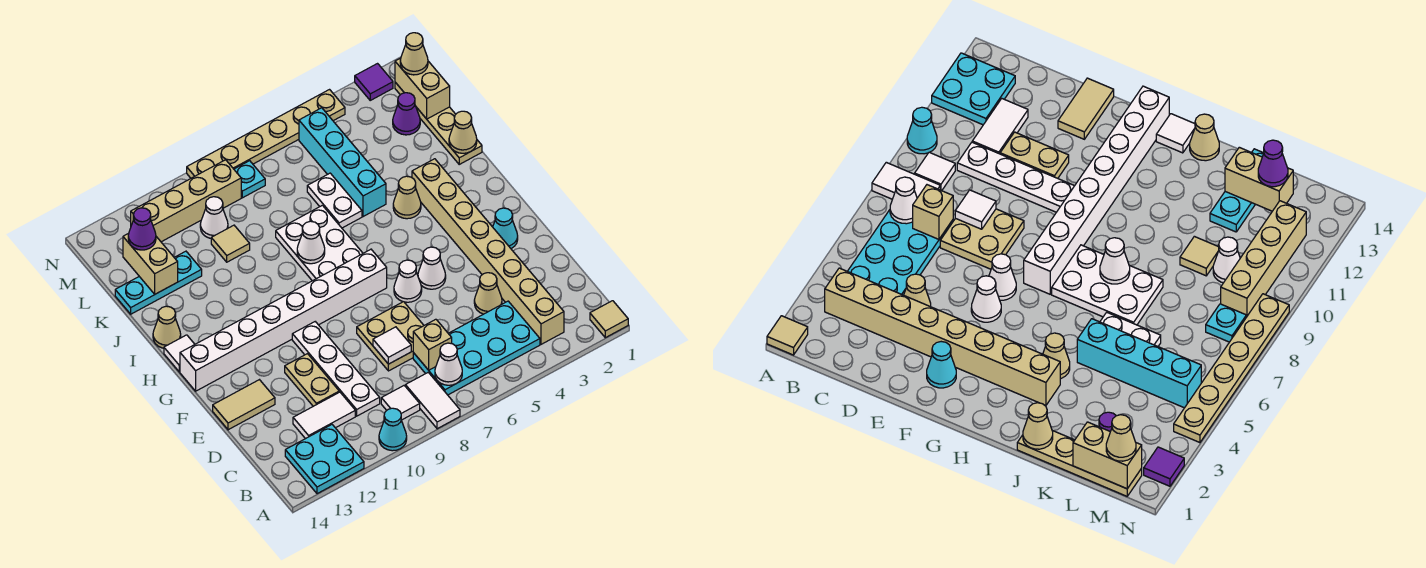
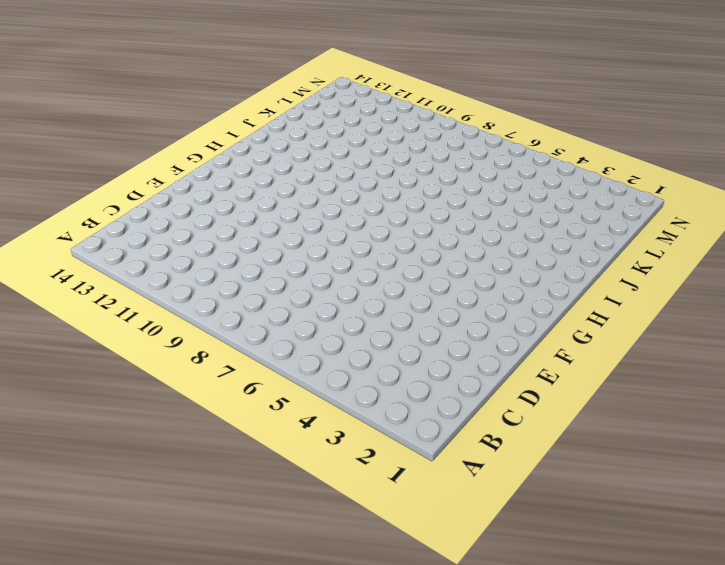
none -> tan 1x1 tile [590,301,628,338]
none -> white 1x2 tile [405,372,460,429]
none -> cyan 1x1 cone [379,408,407,451]
none -> cyan 2x2 plate [285,425,364,494]

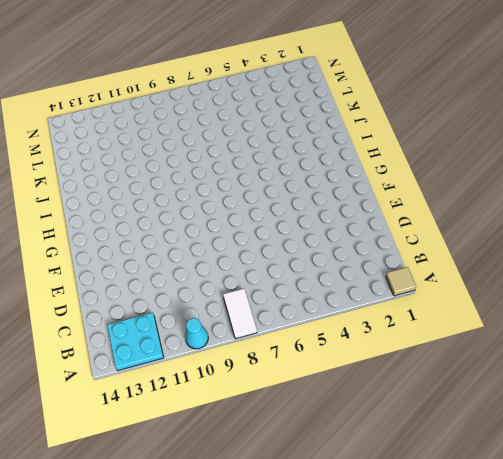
none -> tan 1x8 brick [412,159,564,344]
none -> cyan 2x4 plate [413,301,540,395]
none -> white 1x1 tile [381,386,420,420]
none -> white 1x4 plate [292,322,380,416]

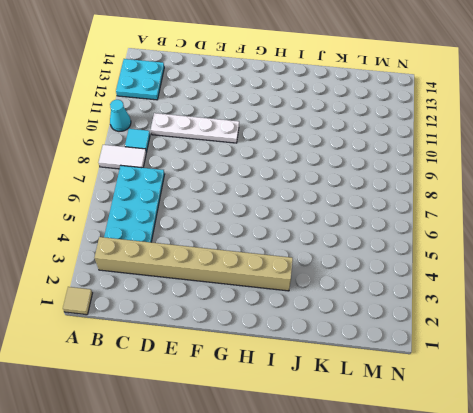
cyan 1x1 tile [125,129,150,152] -> white 1x1 tile [381,386,420,420]
none -> white 1x2 tile [293,392,355,439]
none -> tan 1x1 cone [474,273,502,314]
none -> tan 2x2 plate [357,302,424,371]
none -> tan 1x2 plate [285,354,339,406]

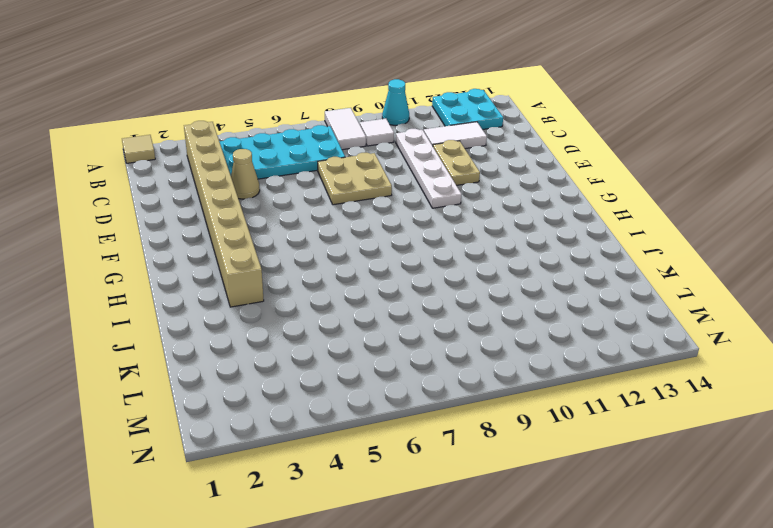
none -> tan 1x2 tile [213,380,275,430]
none -> cyan 1x1 cone [493,208,518,249]
none -> white 1x1 cone [418,247,446,289]
none -> white 1x1 cone [394,260,422,302]

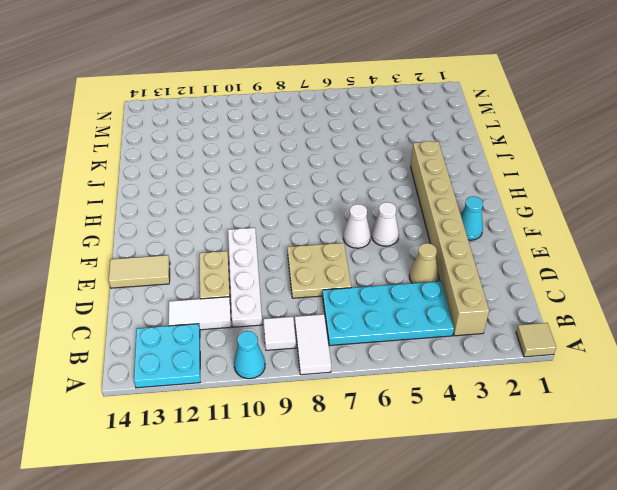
none -> white 1x8 brick [180,249,387,391]
none -> white 2x3 plate [276,205,363,281]
none -> white 1x1 tile [164,335,195,372]
none -> tan 1x1 cone [393,176,421,219]

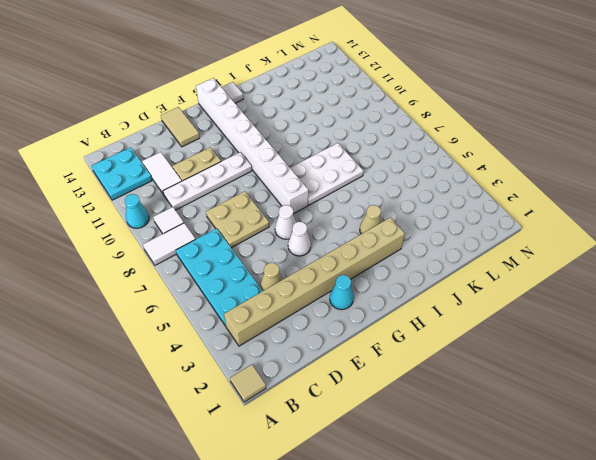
none -> tan 1x1 cone [153,306,181,348]
none -> tan 1x4 plate [395,82,482,164]
none -> cyan 1x4 brick [299,108,386,217]
none -> white 1x2 plate [307,173,362,228]

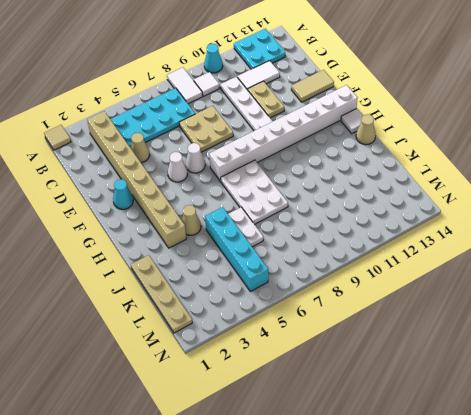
none -> tan 1x1 tile [211,225,250,262]
none -> cyan 1x3 plate [115,251,202,314]
none -> purple 1x1 cone [393,93,420,135]
none -> white 1x1 cone [200,197,228,238]

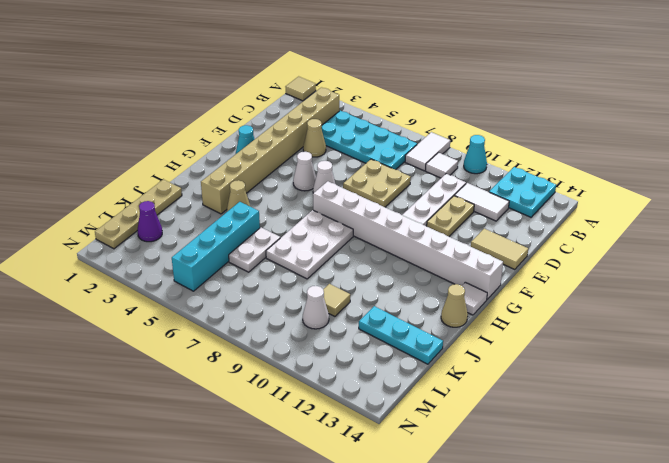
none -> cyan 1x1 plate [234,161,265,198]
none -> tan 1x4 brick [131,160,241,242]
none -> purple 1x1 tile [355,64,393,100]
none -> tan 1x6 plate [187,90,345,178]

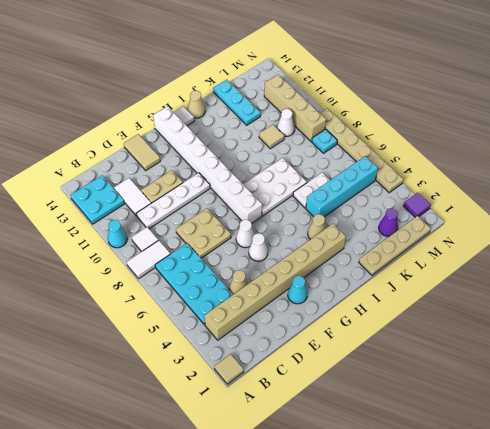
none -> white 1x1 cone [435,343,462,385]
none -> tan 1x1 brick [413,319,452,370]
none -> white 1x1 tile [373,327,411,364]
none -> white 1x1 cone [297,221,325,264]

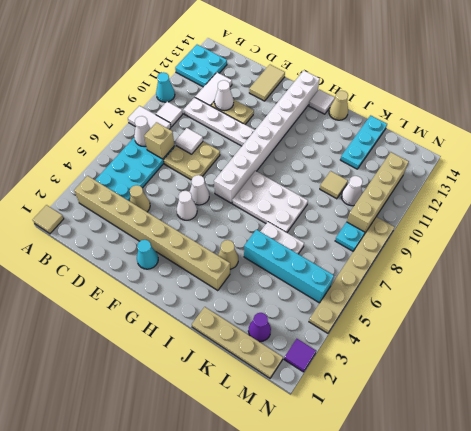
white 1x1 cone [215,80,234,111] -> white 1x1 cone moved to [297,221,325,264]
none -> tan 1x1 cone [449,111,477,153]
none -> tan 1x2 brick [123,234,178,294]
none -> tan 1x2 brick [395,58,450,119]
none -> purple 1x1 cone [128,208,156,250]

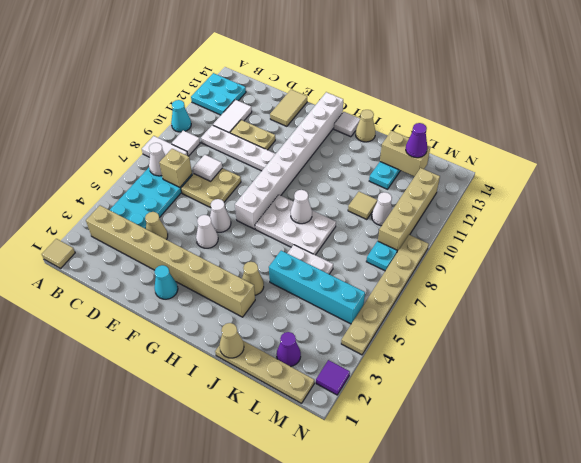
none -> tan 1x2 brick [395,58,450,119]
none -> tan 1x1 cone [400,33,428,75]

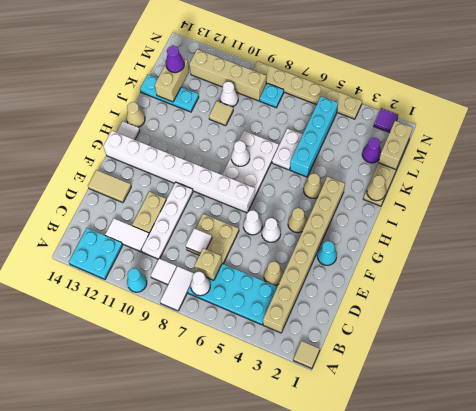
tan 1x1 cone [288,208,307,233] -> tan 1x1 cone moved to [400,33,428,75]

